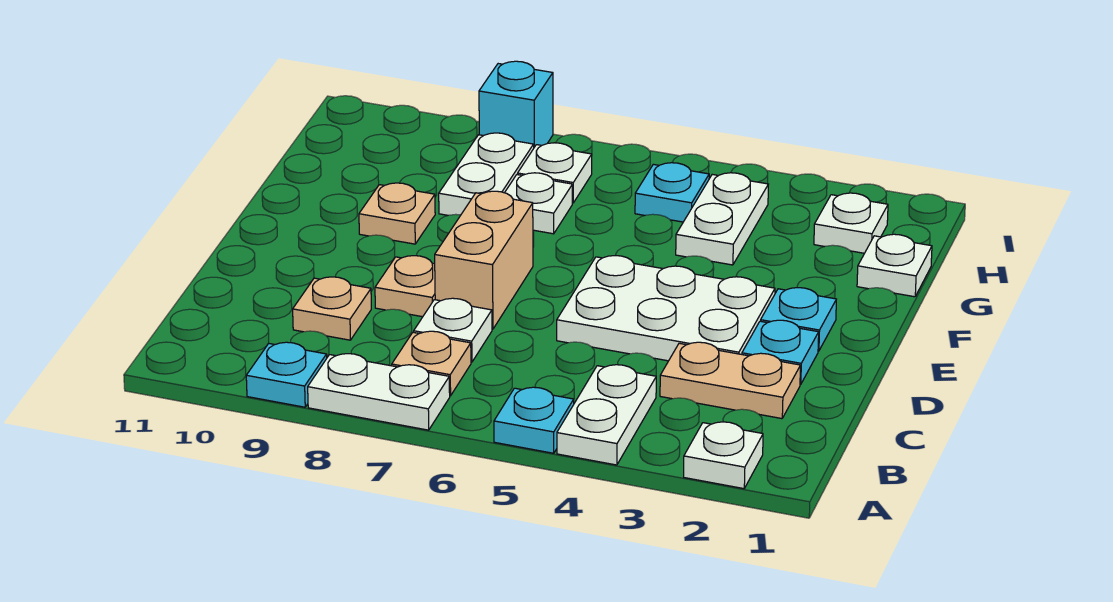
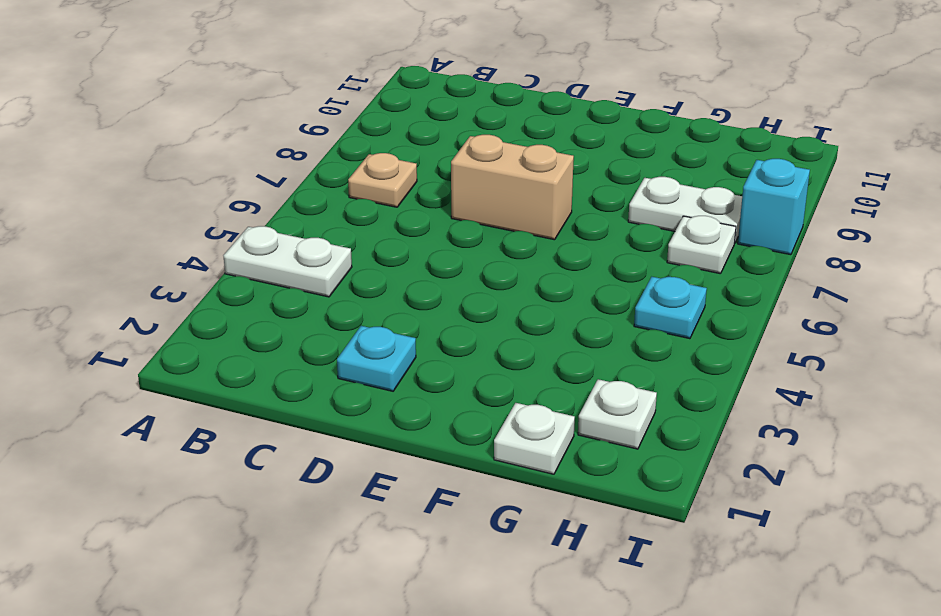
none -> white 1x1 plate [684,422,763,489]
none -> cyan 1x1 plate [494,387,574,453]
none -> white 1x2 plate [308,354,450,430]

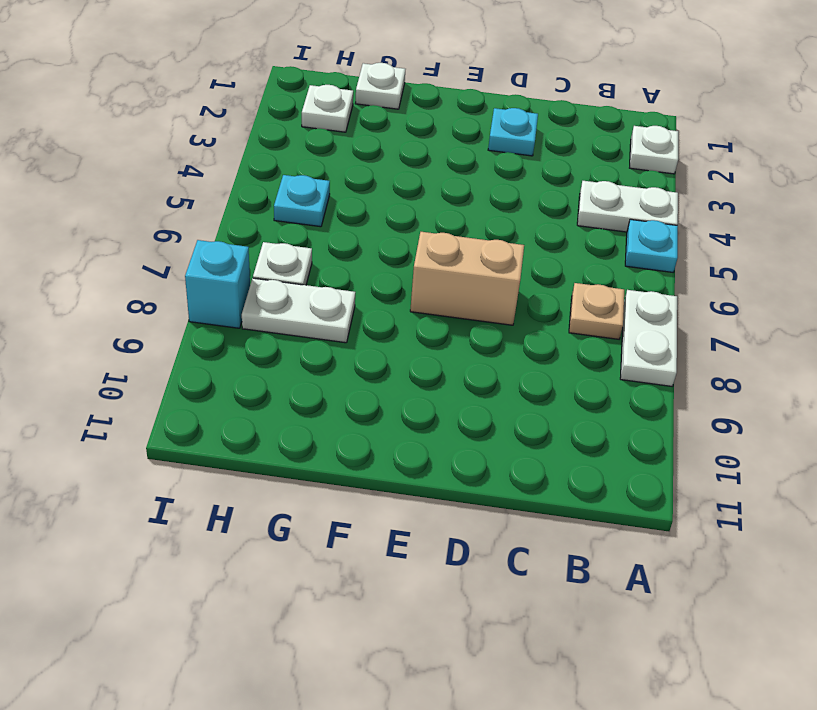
none -> cyan 1x1 plate [246,342,327,407]
none -> tan 1x2 plate [660,342,800,419]
none -> white 1x1 plate [414,298,492,362]

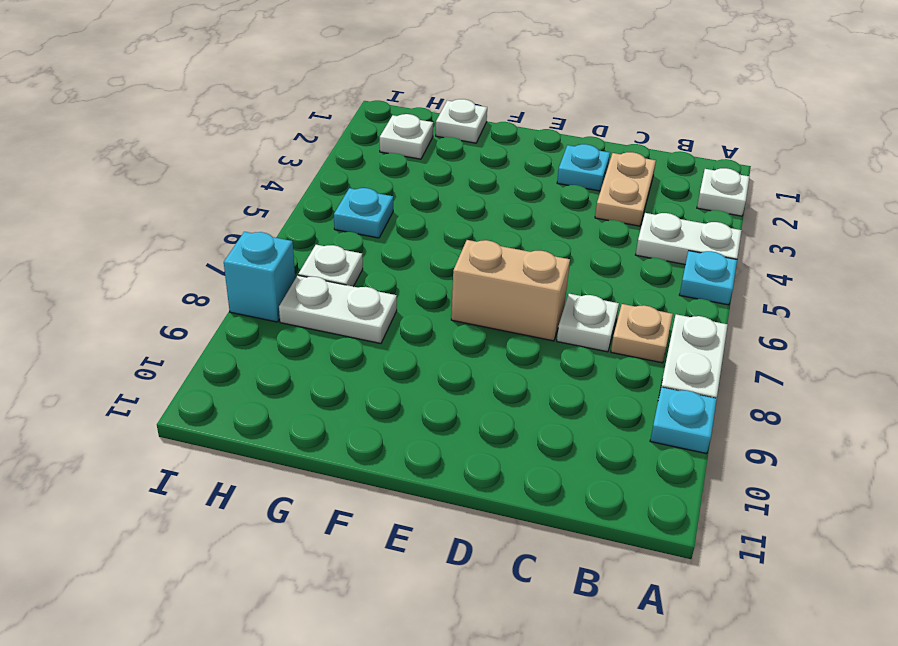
none -> tan 1x1 plate [293,277,371,340]
none -> white 2x3 plate [557,256,775,361]
none -> tan 1x1 plate [375,256,435,317]

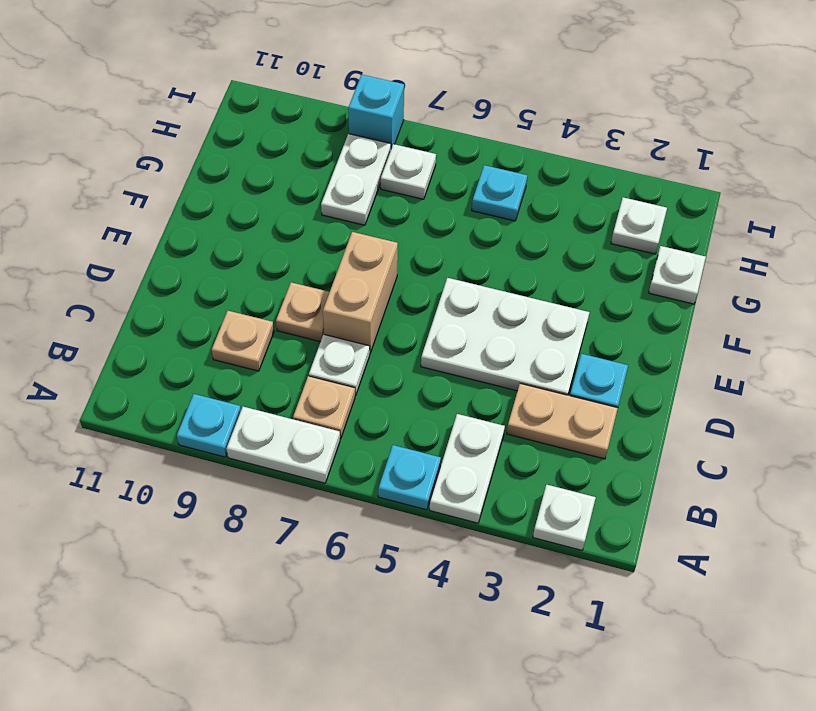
none -> cyan 1x1 plate [761,288,836,351]
none -> tan 1x1 plate [359,183,435,244]
none -> white 1x2 plate [676,173,768,265]

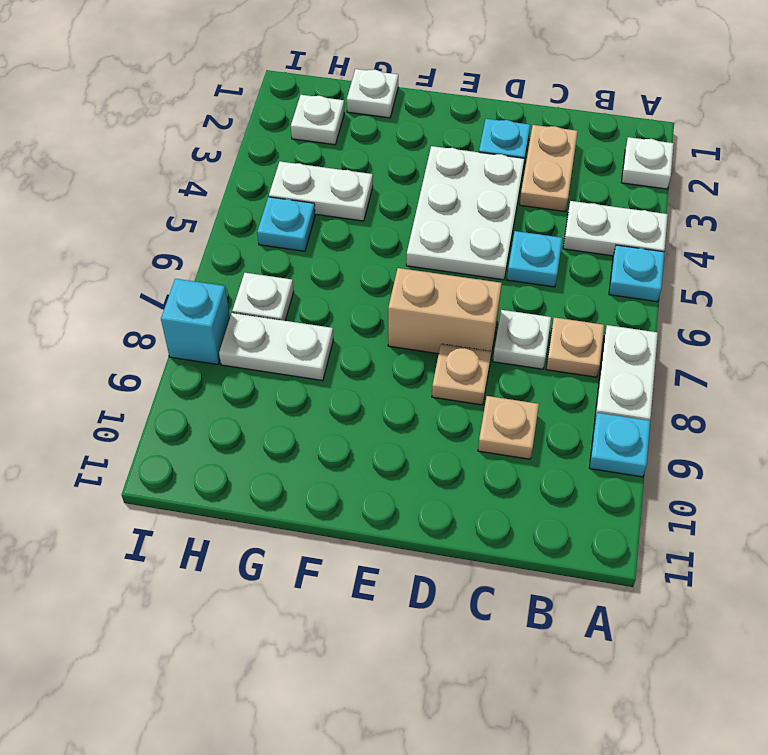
cyan 1x1 plate [507,231,562,287] -> cyan 1x1 plate moved to [761,288,836,351]
none -> tan 1x1 plate [359,183,435,244]
none -> white 1x1 plate [505,173,572,234]

